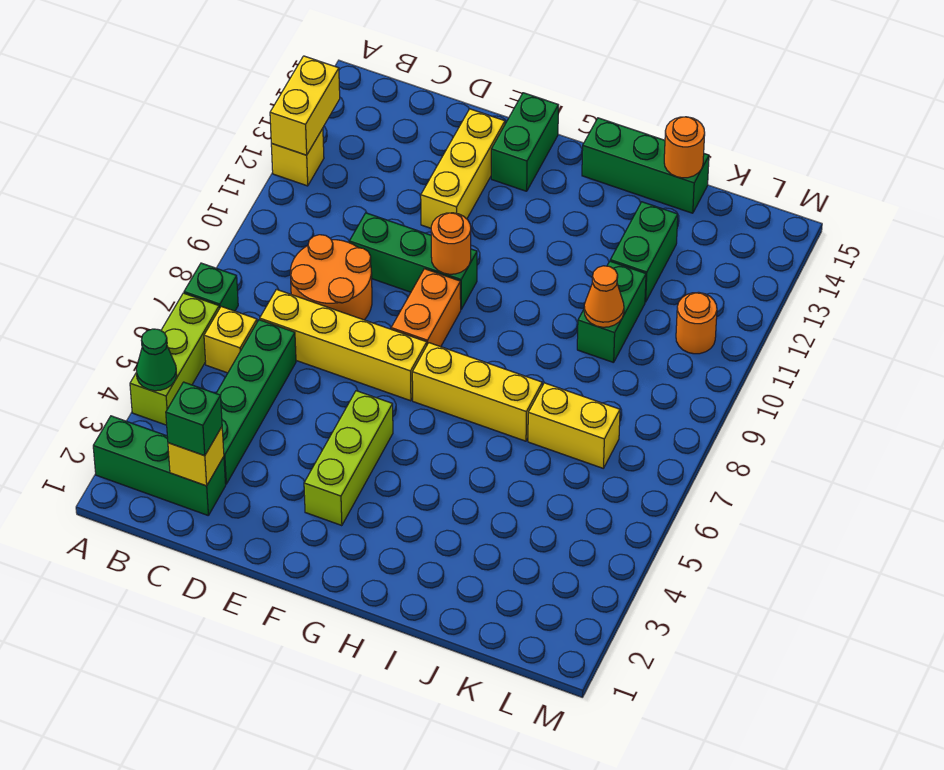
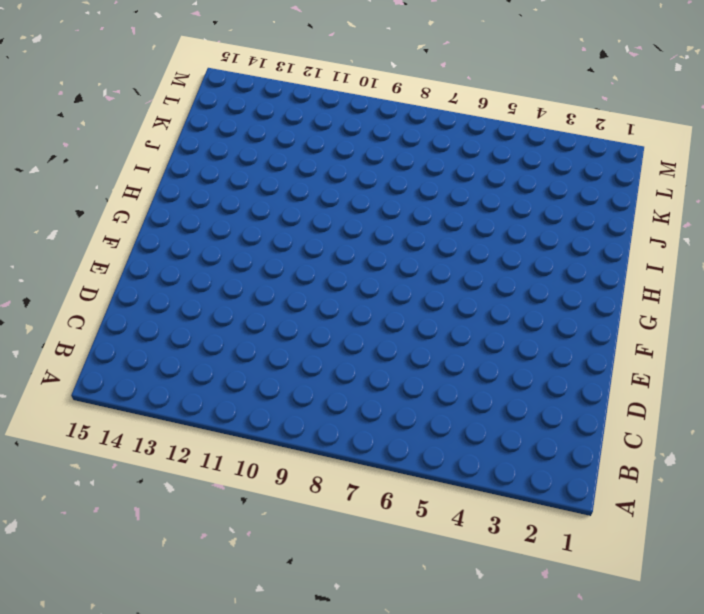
none -> green 1x3 brick [93,416,226,515]
none -> lime 1x3 brick [130,293,219,425]
none -> green 1x1 brick [184,263,238,311]

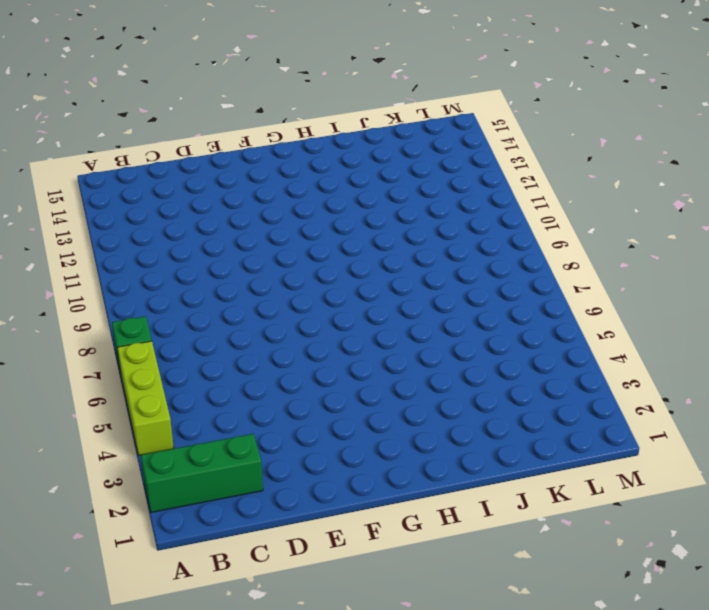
none -> yellow 1x1 brick [271,128,324,186]
none -> yellow 1x1 brick [204,307,257,373]
none -> green 1x4 brick [216,320,296,484]

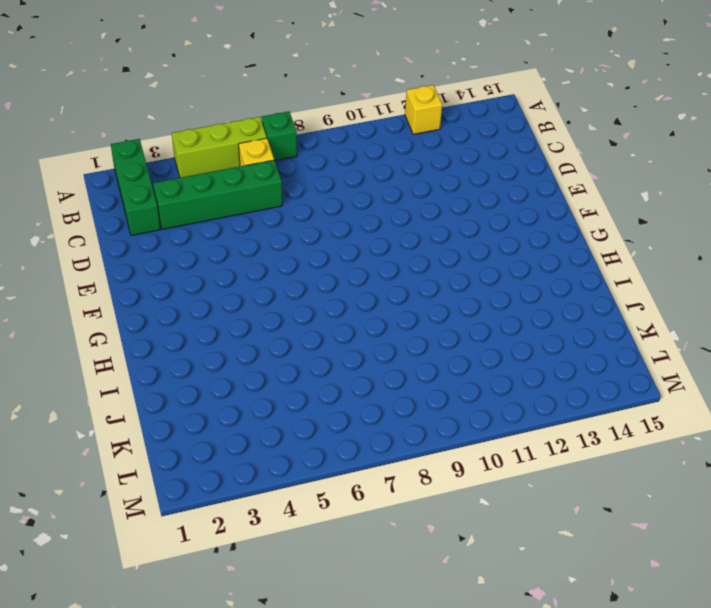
none -> yellow 1x4 brick [260,289,427,401]
none -> orange 2x2 round brick [290,235,372,320]
none -> green 1x3 brick [349,213,477,309]

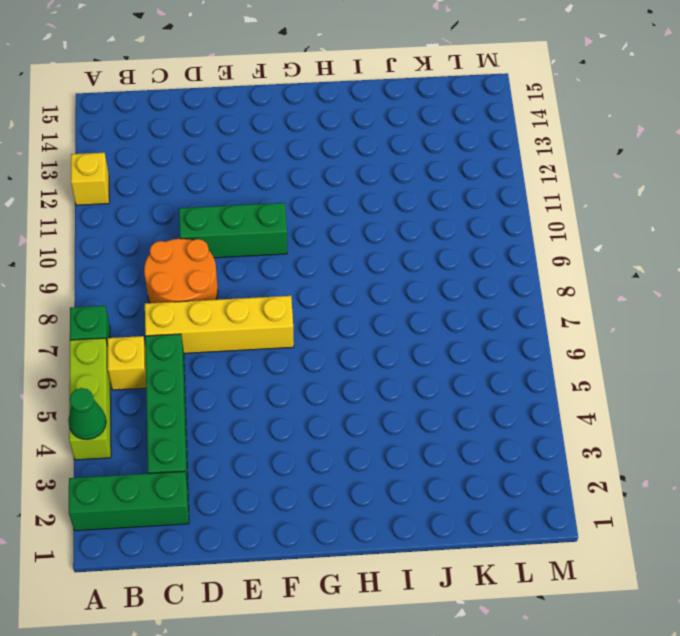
none -> yellow 1x3 brick [421,109,505,228]
none -> lime 1x3 brick [304,391,393,526]
none -> orange 1x2 brick [391,269,461,347]

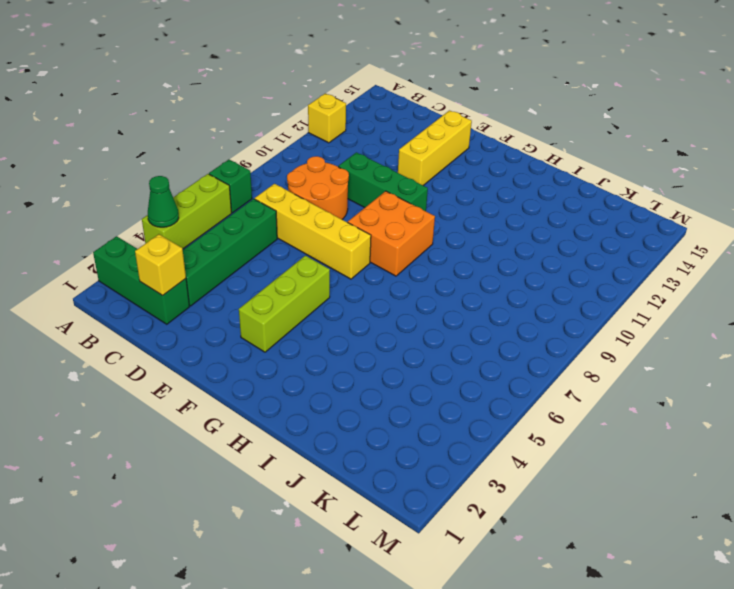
orange 2x2 brick [348,191,435,276] -> orange 1x2 brick [391,269,461,347]
none -> yellow 1x1 brick [204,307,257,373]
none -> green 1x2 brick [491,93,558,191]
none -> yellow 1x3 brick [412,343,542,441]

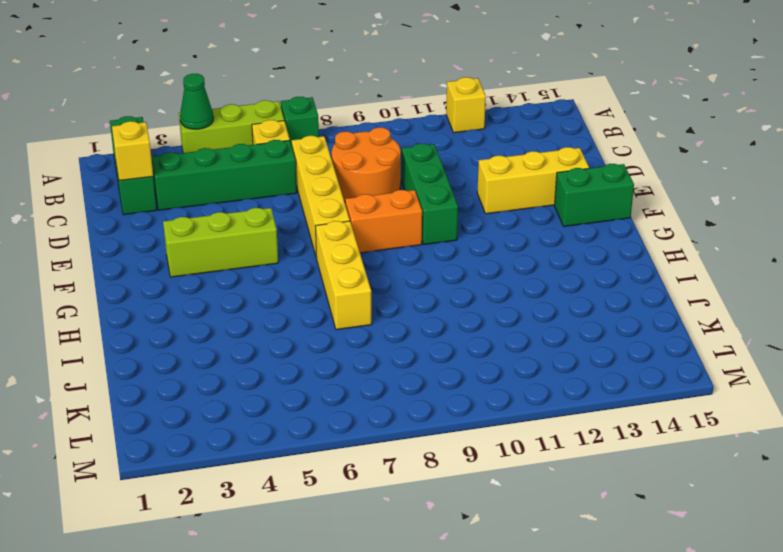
none -> green 1x3 brick [582,118,709,213]
none -> yellow 1x2 brick [528,383,620,468]
none -> green 1x2 brick [577,261,646,363]

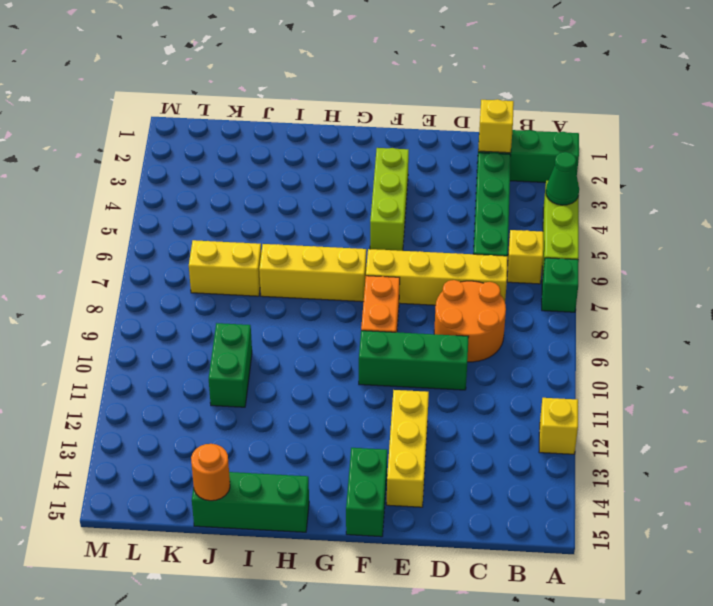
none -> green 1x2 brick [610,202,678,302]
none -> orange 1x1 round brick [676,292,717,354]
none -> yellow 1x2 brick [270,56,340,155]

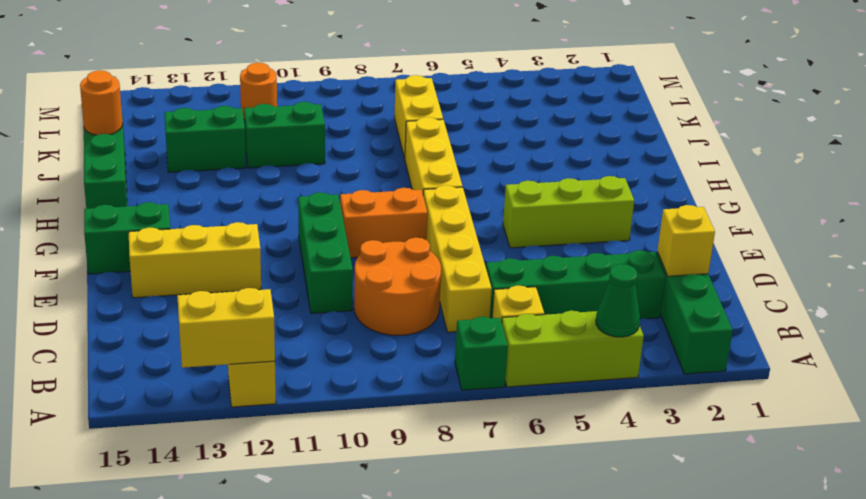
none -> orange 1x1 round brick [431,213,471,274]
none -> orange 1x1 cone [584,266,624,327]
none -> green 1x1 brick [166,382,222,456]

